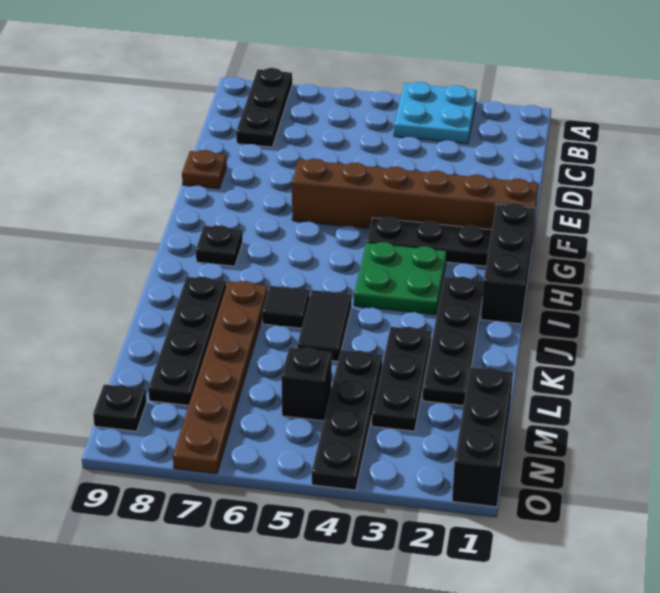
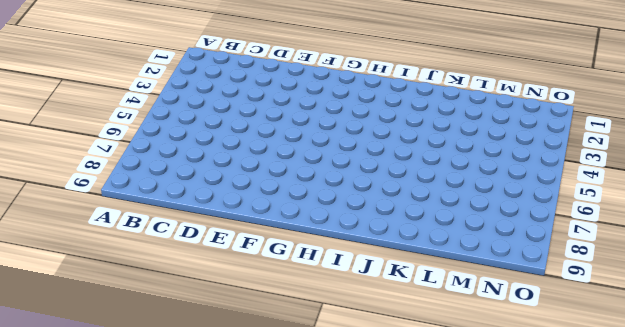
none -> cyan 2x2 plate [394,82,477,144]
none -> black 1x3 plate [236,68,292,147]
none -> brown 1x1 plate [182,150,227,189]

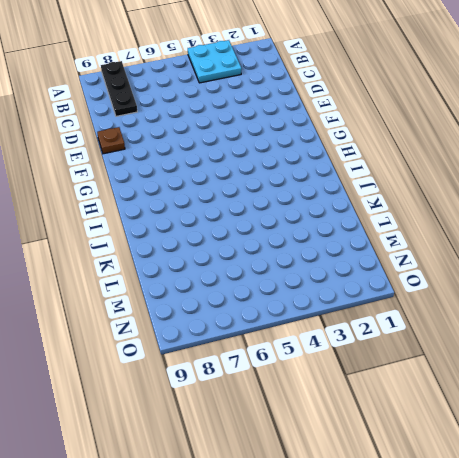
none -> brown 1x6 brick [292,159,539,236]
none -> black 1x3 brick [481,203,535,324]
none -> black 1x3 plate [367,217,492,266]

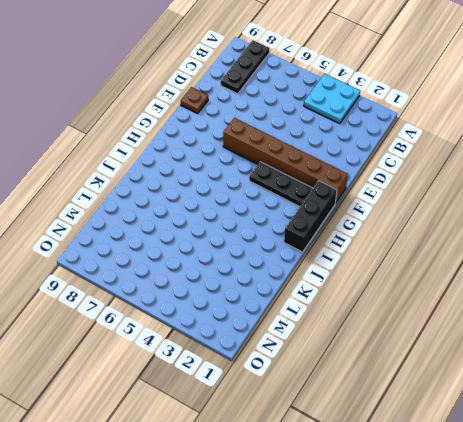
none -> green 2x2 plate [354,242,447,315]
none -> black 1x1 plate [196,225,243,266]
none -> black 1x4 plate [423,277,484,405]

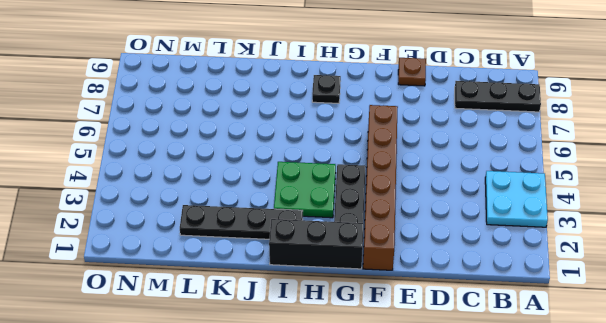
none -> black 1x2 tile [297,290,352,361]
none -> black 1x1 tile [262,286,310,328]
none -> brown 1x6 plate [173,281,268,474]

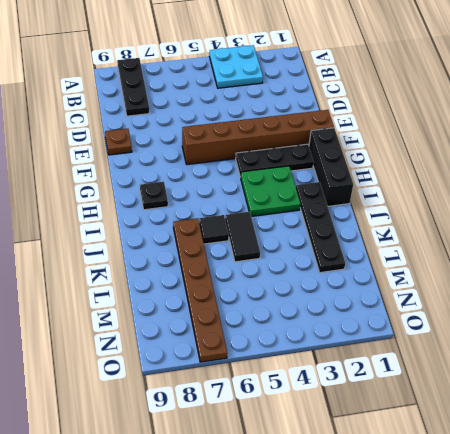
none -> black 1x4 plate [148,277,226,405]
none -> black 1x3 plate [372,327,432,431]
none -> black 1x4 plate [312,350,382,490]

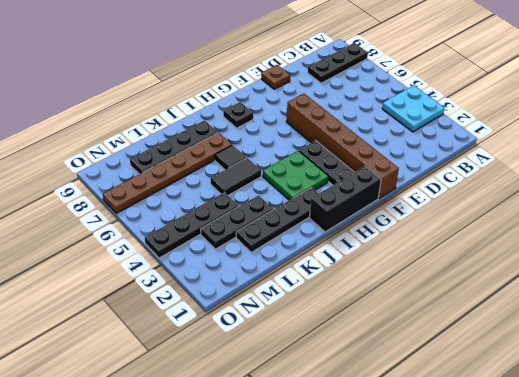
none -> black 1x3 brick [452,368,513,507]
none -> black 1x1 brick [281,348,332,421]
none -> black 1x1 plate [93,385,147,431]

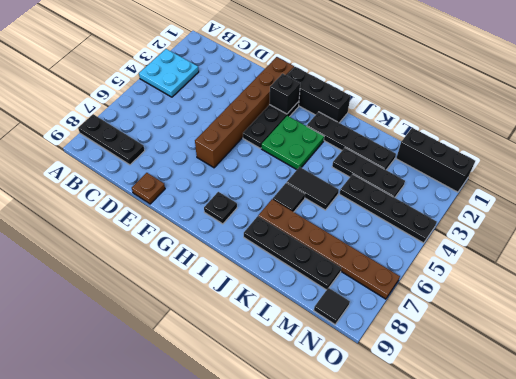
black 1x1 brick [269,74,300,114] -> black 1x1 brick moved to [281,348,332,421]
black 1x1 tile [314,288,350,324] -> black 1x1 plate [93,385,147,431]

